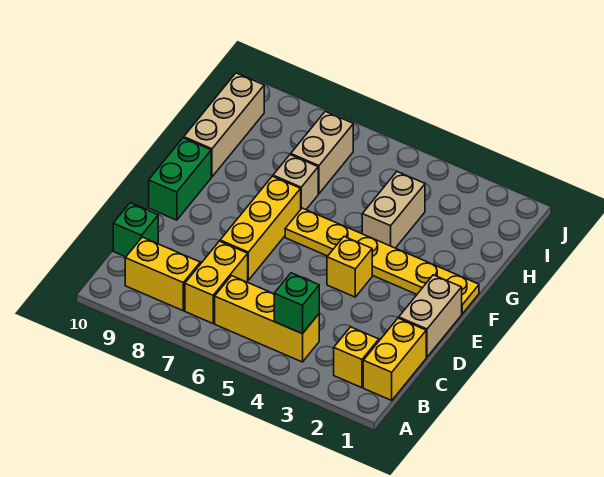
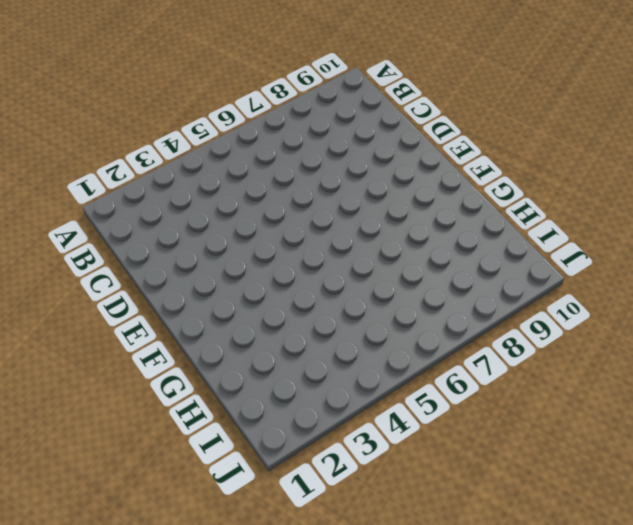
none -> yellow 1x2 brick [363,318,426,400]
none -> yellow 1x1 brick [334,327,379,388]
none -> yellow 1x3 brick [215,276,319,362]

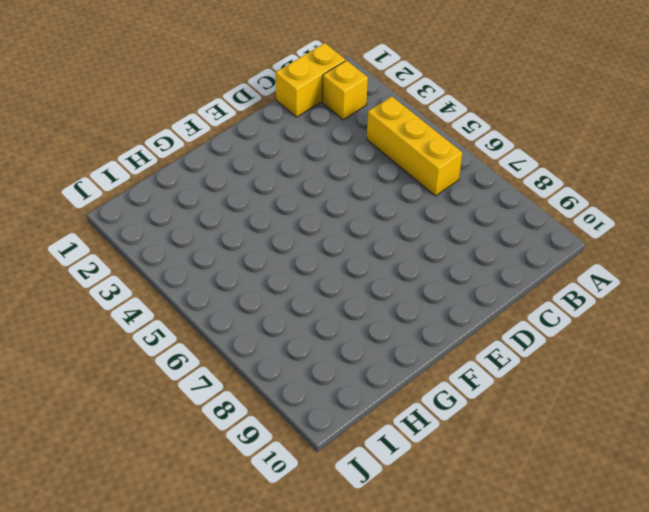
none -> yellow 1x2 brick [185,241,248,323]
none -> yellow 1x2 brick [125,237,200,311]
none -> green 1x1 brick [113,203,158,257]

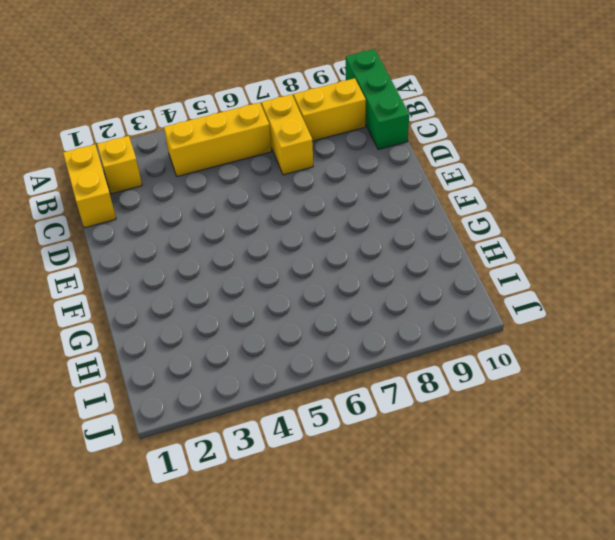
green 1x3 brick [346,49,409,150] -> green 1x1 brick [113,203,158,257]
none -> tan 1x2 brick [399,275,462,357]
none -> yellow 1x3 brick [220,176,301,280]
none -> yellow 1x1 brick [327,237,372,297]

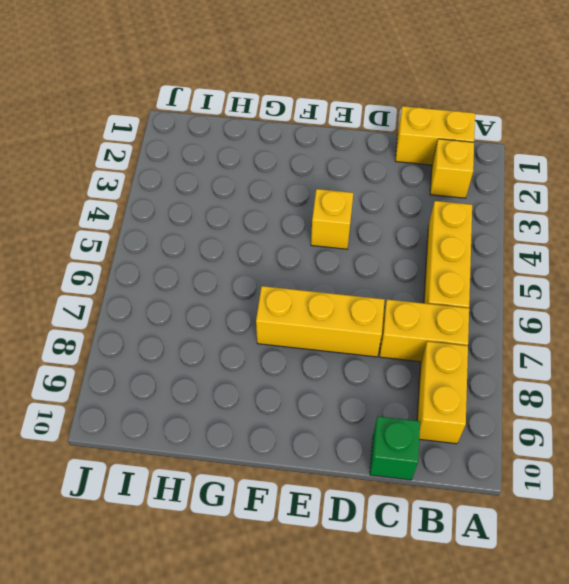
none -> tan 1x2 brick [399,275,462,357]
none -> green 1x2 brick [149,138,211,220]
none -> yellow 1x6 plate [285,208,479,314]

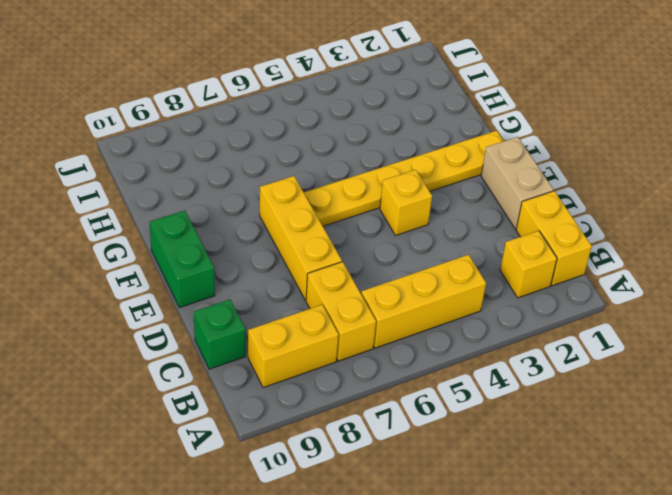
none -> tan 1x2 brick [362,172,425,248]
none -> tan 1x1 brick [273,155,318,210]
none -> tan 1x3 brick [184,73,264,177]

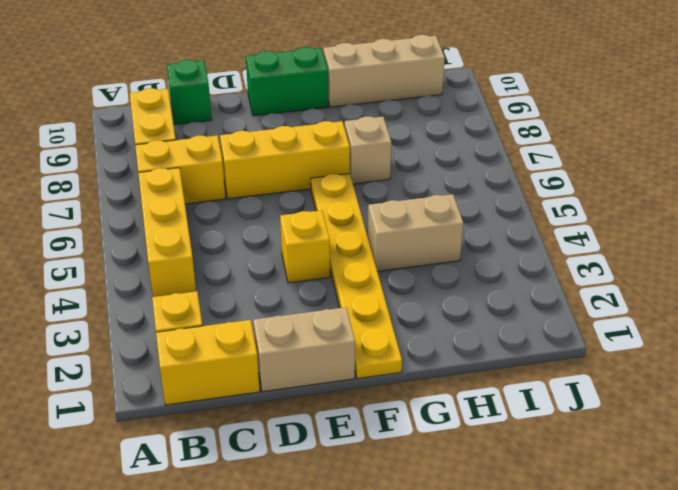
none -> tan 1x2 brick [291,111,353,194]
none -> green 1x1 brick [274,273,319,334]

